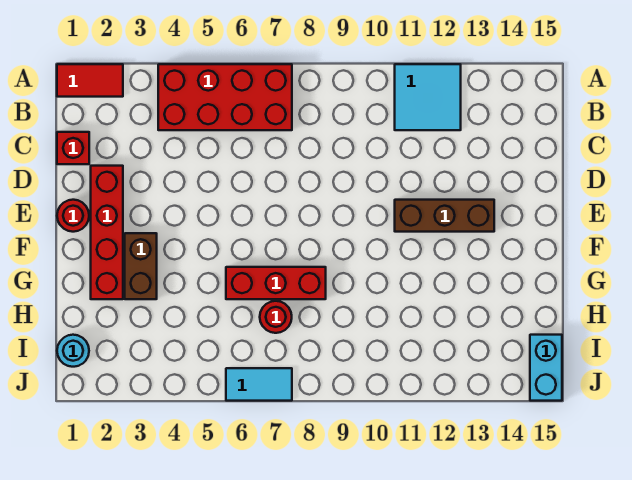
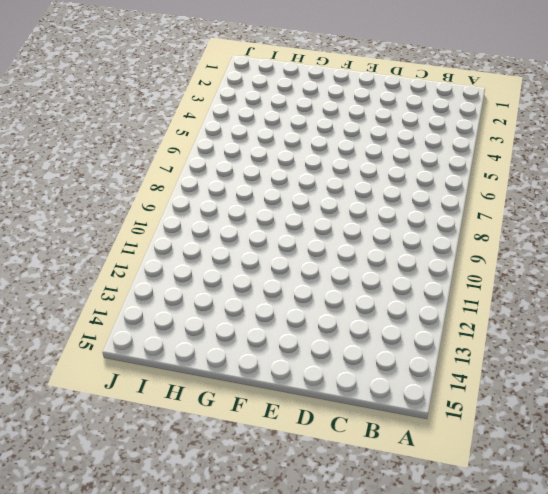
none -> red 1x2 tile [57,64,123,97]
none -> red 2x4 brick [158,64,292,130]
none -> cyan 2x2 tile [395,64,461,130]

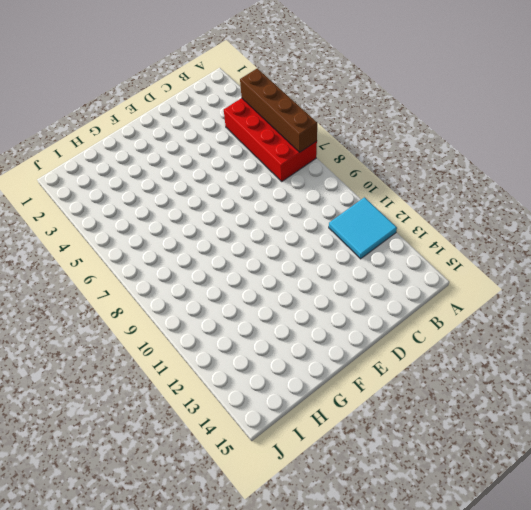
brown 1x4 brick [240,68,317,152] -> none
none -> red 1x2 tile [57,64,123,97]
none -> red 1x1 brick [57,132,89,164]
none -> red 1x4 brick [91,166,123,299]

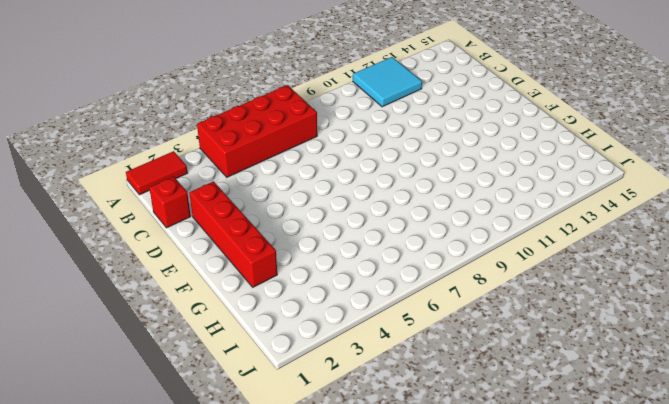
none -> red 1x1 round brick [57,200,89,232]
none -> brown 1x3 brick [395,200,494,232]
none -> brown 1x2 brick [125,233,157,299]

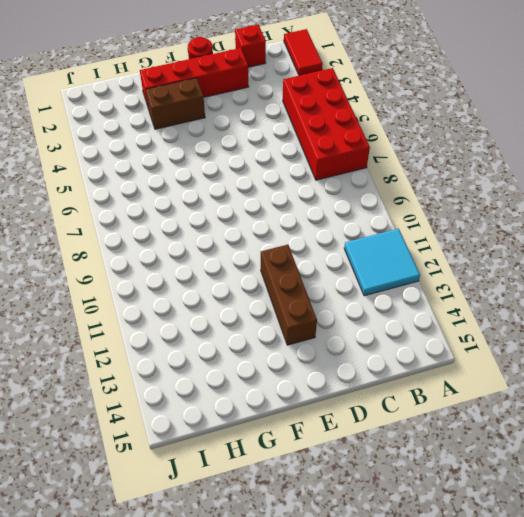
none -> red 1x3 brick [226,267,326,299]
none -> red 1x1 round brick [260,301,292,333]
none -> cyan 1x1 round brick [57,335,89,367]

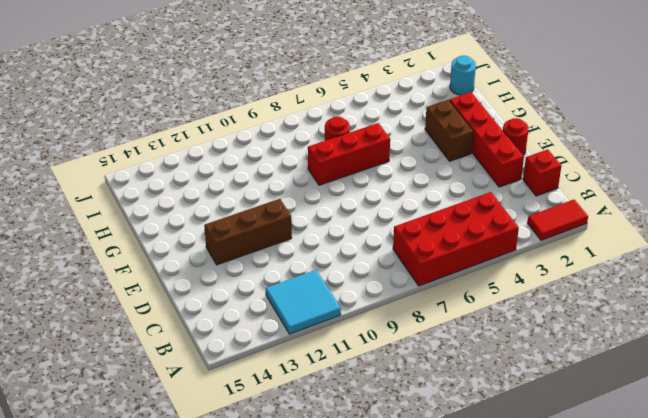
none -> cyan 1x2 brick [530,335,562,401]
none -> cyan 1x2 tile [226,368,292,401]

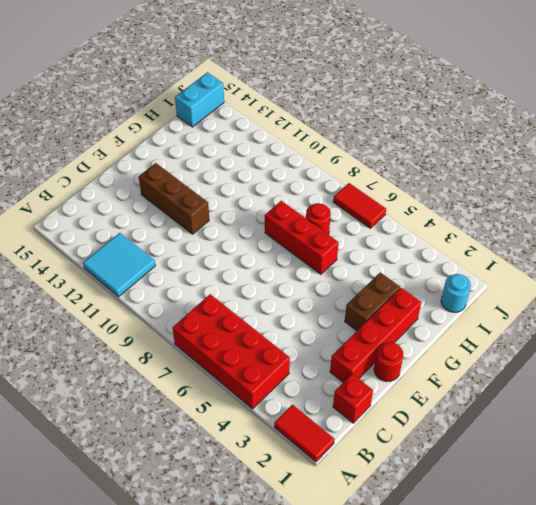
red 1x2 tile [333,183,386,228] -> cyan 1x2 tile [226,368,292,401]

